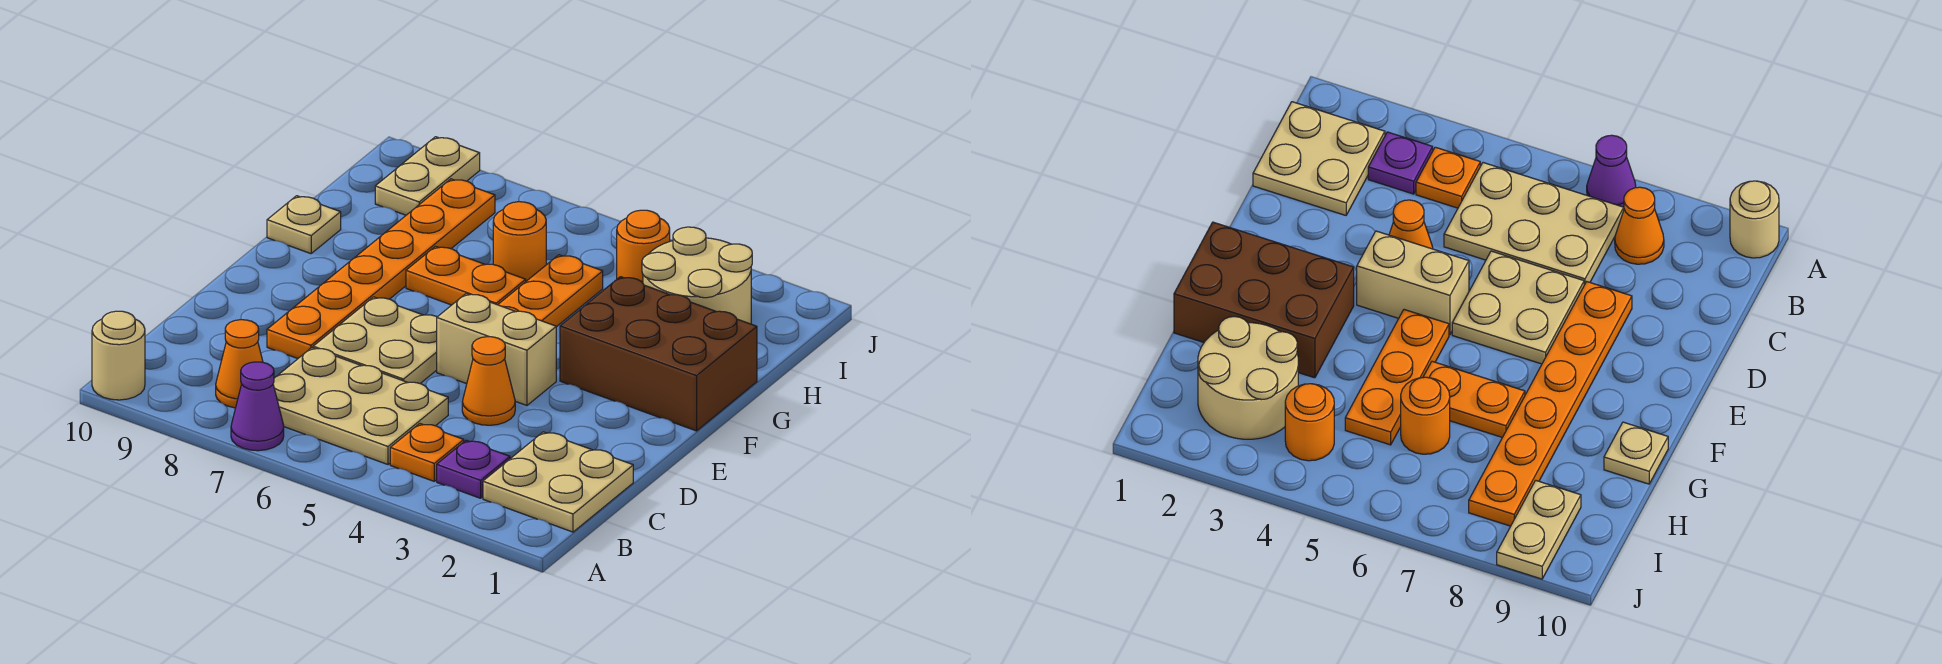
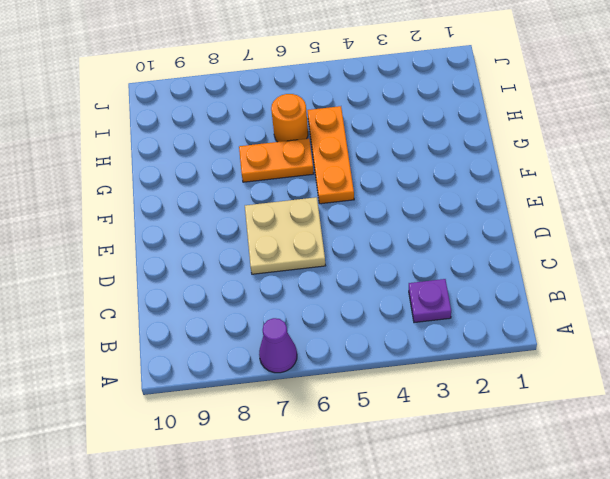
none -> tan 1x1 round brick [92,311,145,400]
none -> tan 2x2 plate [483,432,633,532]
none -> orange 1x1 plate [390,424,464,481]

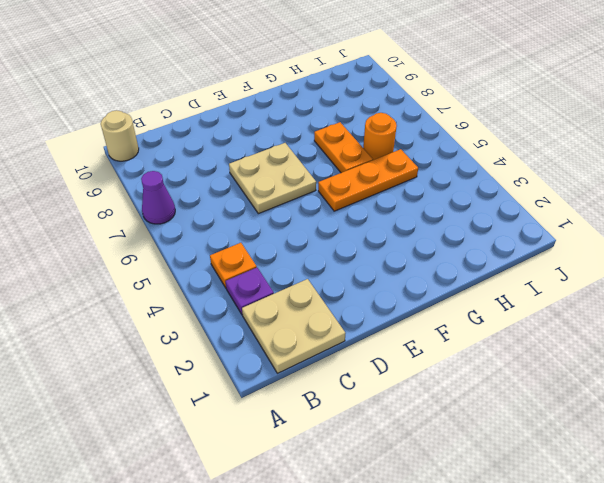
none -> tan 2x3 plate [273,348,448,464]
none -> orange 1x1 cone [216,320,263,408]
none -> orange 1x1 cone [462,337,515,425]

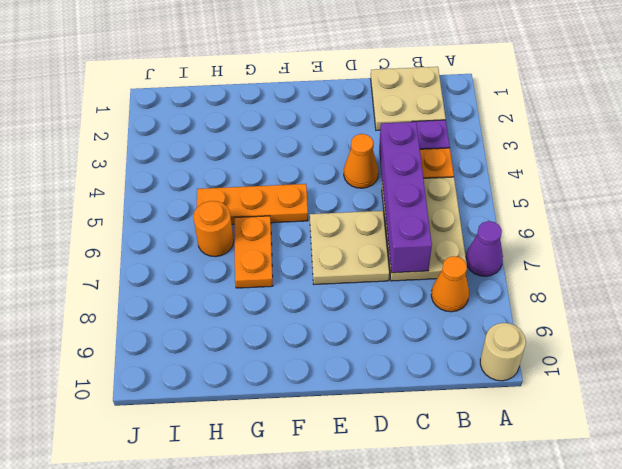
purple 1x4 brick [379,122,432,273] -> none
none -> orange 1x6 plate [267,179,495,359]
none -> tan 1x2 brick [437,293,556,406]
none -> brown 2x3 brick [560,277,757,431]

